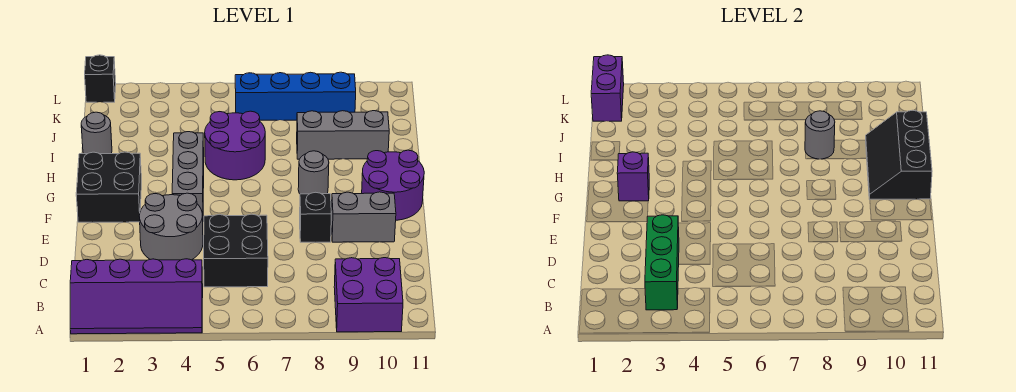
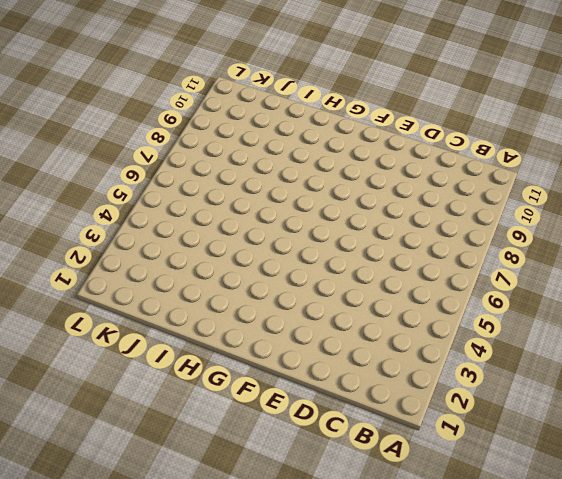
none -> purple 2x4 slope [70,259,203,334]
none -> purple 2x2 brick [334,258,403,332]
none -> black 2x2 brick [204,214,268,287]

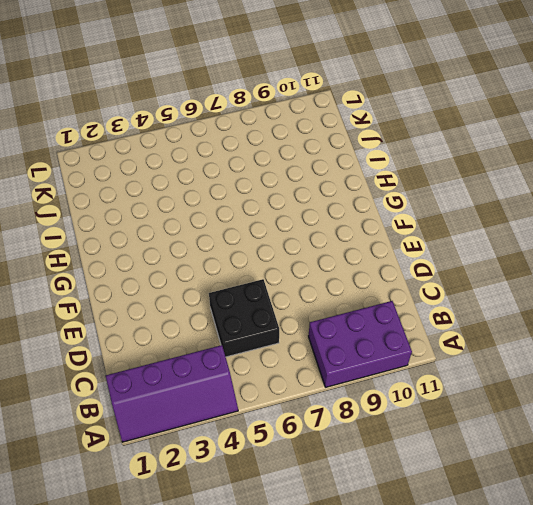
purple 2x3 brick [308,301,412,387] -> purple 2x2 brick [334,258,403,332]
none -> grey 2x2 round brick [139,193,203,260]
none -> black 1x1 brick [300,192,331,242]
none -> grey 1x2 brick [331,192,396,242]

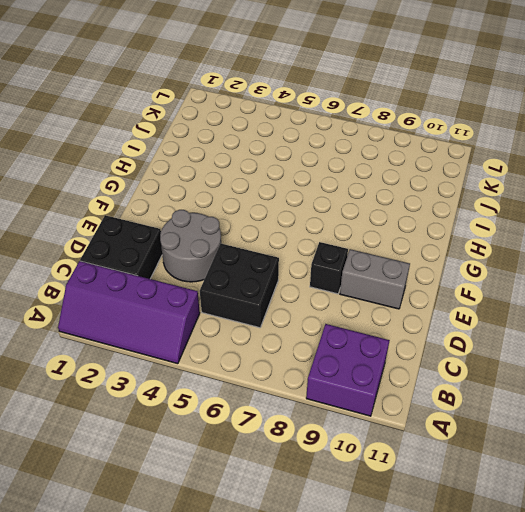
black 2x2 brick [80,215,162,279] -> black 2x2 brick moved to [76,152,141,222]
none -> grey 1x3 brick [172,132,204,218]
none -> purple 2x2 round brick [362,150,424,220]
none -> grey 1x1 round brick [298,151,329,194]

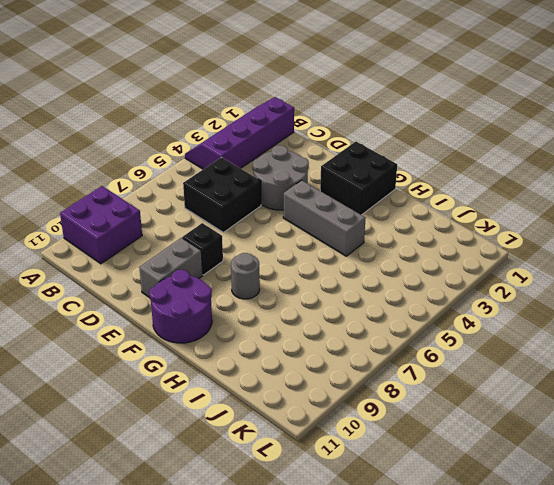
none -> purple 2x2 round brick [205,111,265,180]
none -> grey 1x1 round brick [81,112,112,154]
none -> grey 1x3 brick [297,111,389,159]

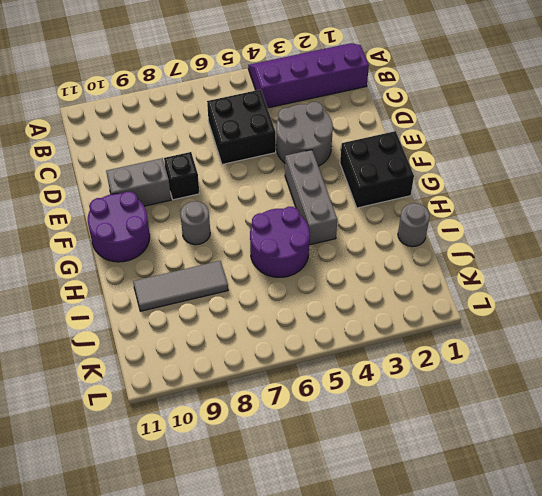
grey 1x3 tile [133,261,228,311] -> grey 1x3 brick [297,111,389,159]
none -> purple 2x2 brick [334,258,403,332]
none -> blue 1x4 brick [235,72,356,120]
none -> black 1x1 brick [85,55,116,102]

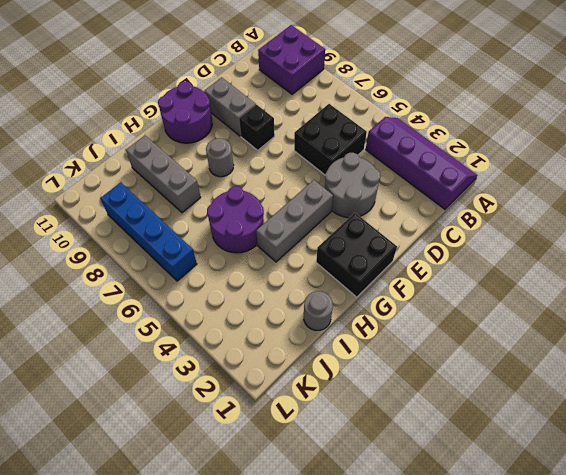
none -> black 1x1 brick [85,55,116,102]
none -> green 1x3 brick [645,215,679,310]
none -> purple 1x1 brick [617,152,649,201]

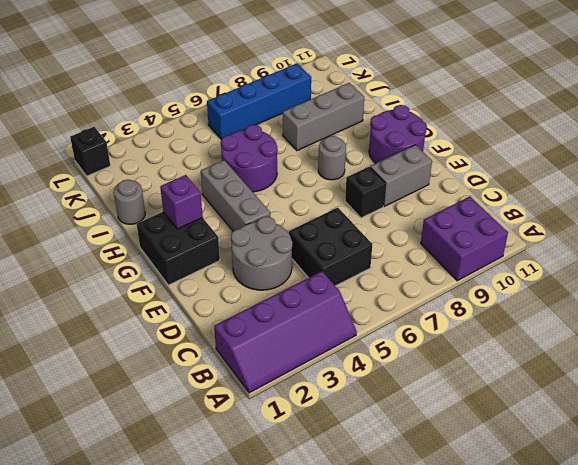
none -> green 1x3 brick [645,215,679,310]
none -> black 2x3 slope [866,110,932,199]
none -> grey 1x1 round brick [805,111,835,159]

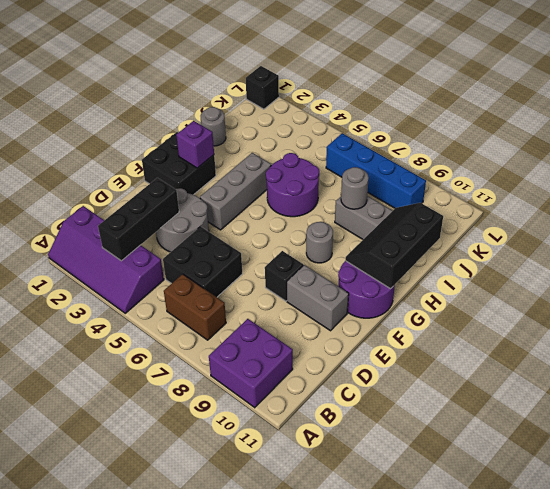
black 1x3 brick [98,178,179,261] -> green 1x3 brick [645,215,679,310]
brown 1x2 brick [164,274,226,340] -> none
none -> purple 1x2 brick [591,55,624,121]

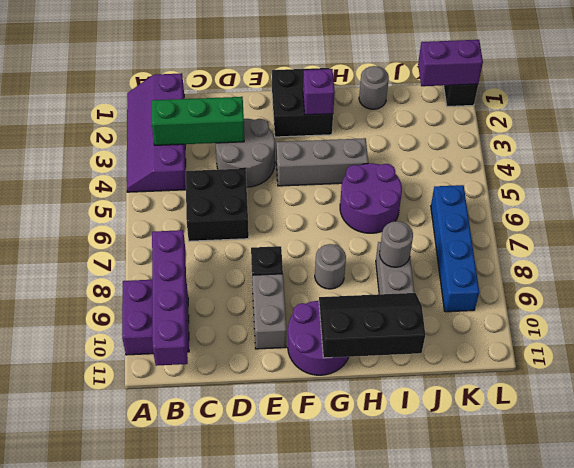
purple 1x4 brick [152,230,188,366] -> none

